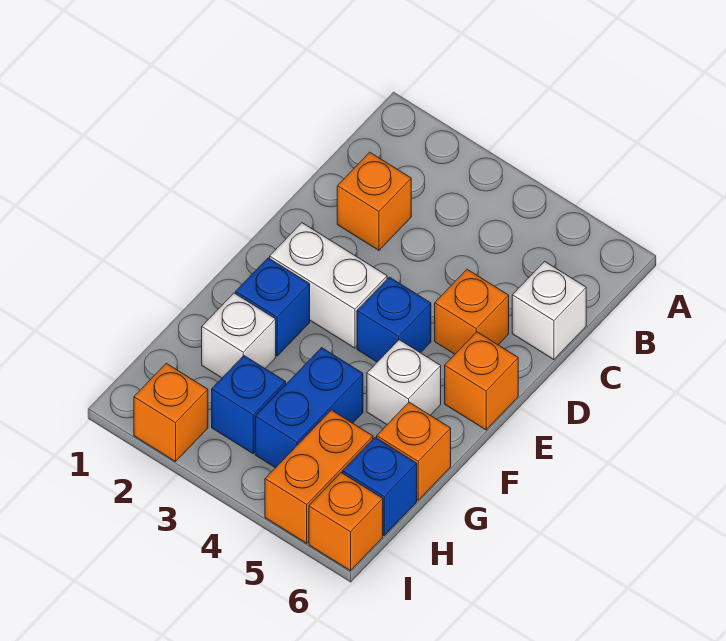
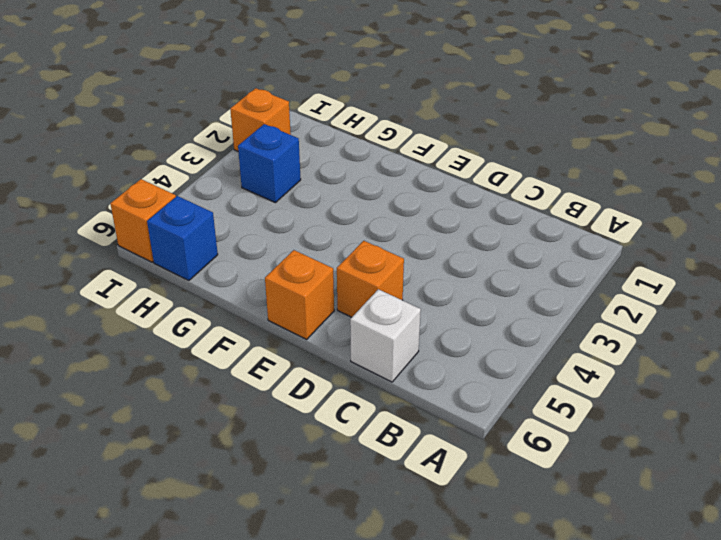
none -> orange 1x1 brick [337,152,411,250]
none -> white 1x2 brick [270,223,387,348]
none -> blue 1x1 brick [357,277,431,362]

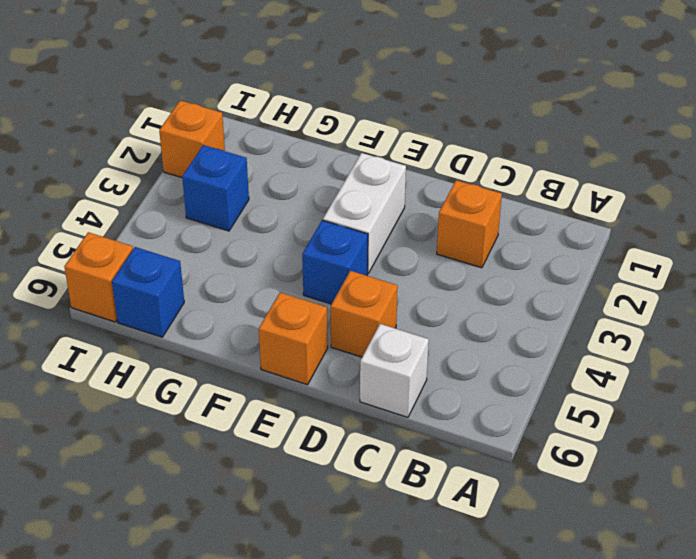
none -> blue 1x1 brick [236,258,310,356]
none -> white 1x1 brick [367,340,441,424]
none -> white 1x1 brick [202,293,276,378]

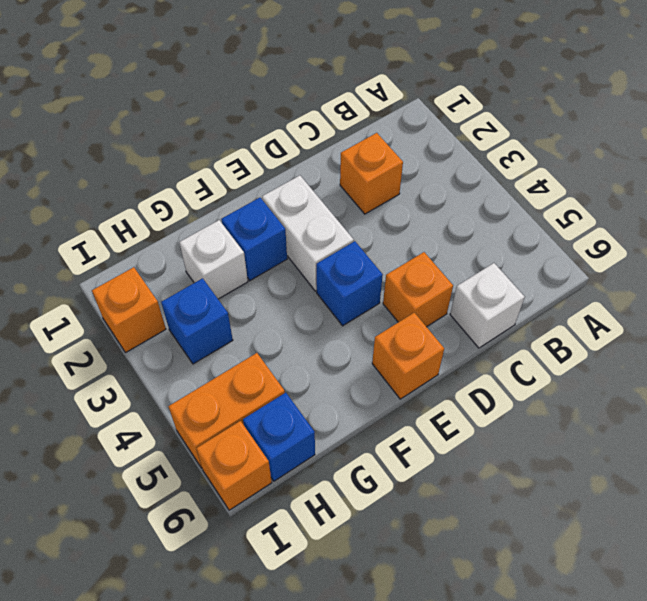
none -> white 1x1 brick [367,340,441,424]
none -> blue 1x2 brick [255,348,363,468]
none -> orange 1x1 brick [377,402,451,500]

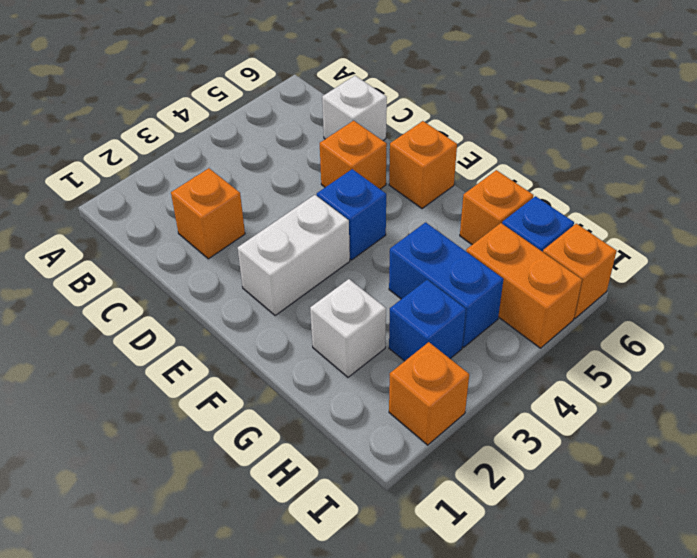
none -> blue 1x1 brick [236,258,310,356]
none -> white 1x1 brick [367,340,441,424]

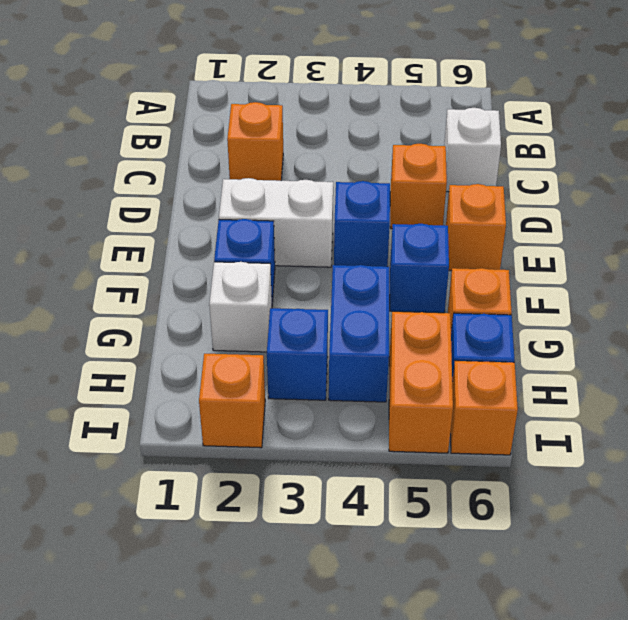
blue 1x1 brick [390,224,449,313] -> white 1x1 brick [367,340,441,424]

